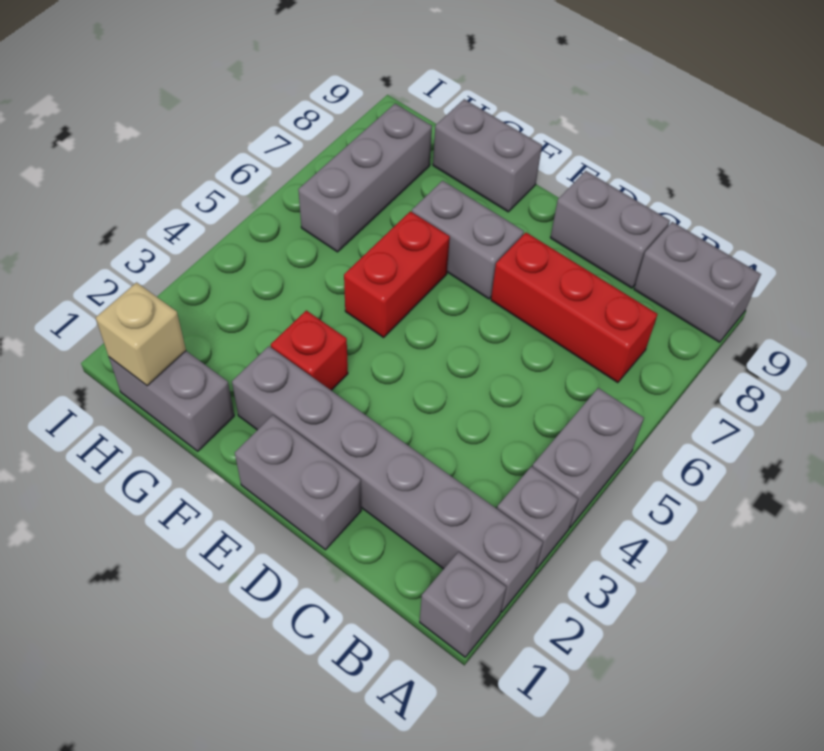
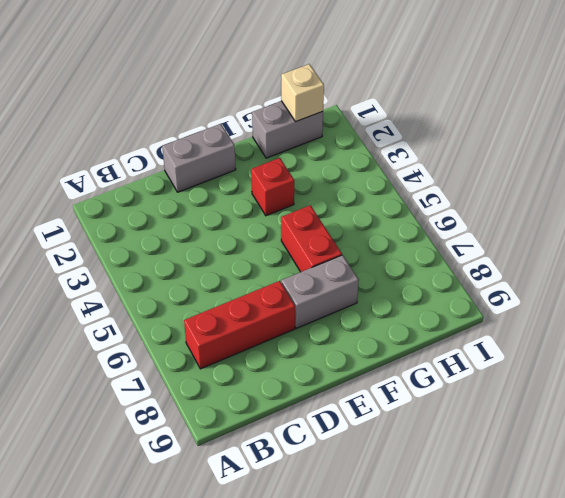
none -> grey 1x1 brick [420,552,506,657]
none -> grey 1x6 brick [232,346,543,612]
none -> grey 1x1 brick [497,466,578,569]

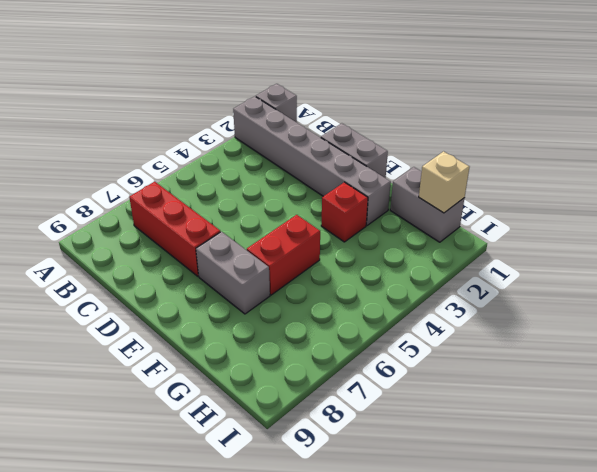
none -> grey 1x1 brick [497,466,578,569]
none -> grey 1x2 brick [533,388,644,527]
none -> grey 1x2 brick [634,222,761,342]

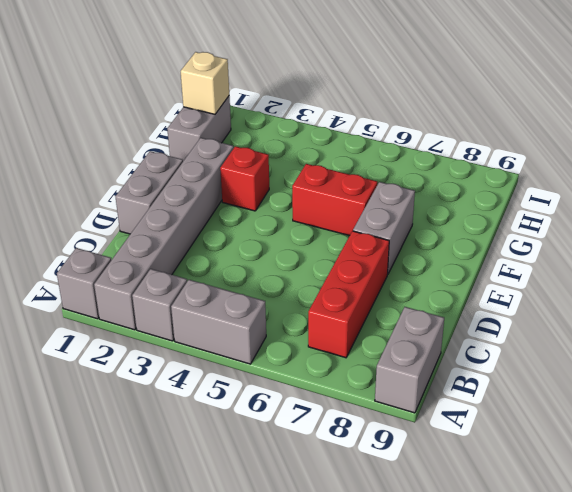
none -> grey 1x2 brick [551,171,670,288]
none -> grey 1x2 brick [433,99,542,212]
none -> grey 1x3 brick [298,104,432,252]

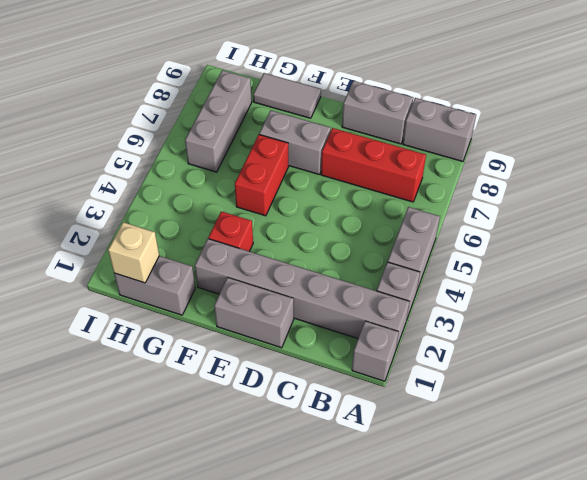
grey 1x2 tile [253,73,321,118] -> grey 1x2 brick [433,99,542,212]

